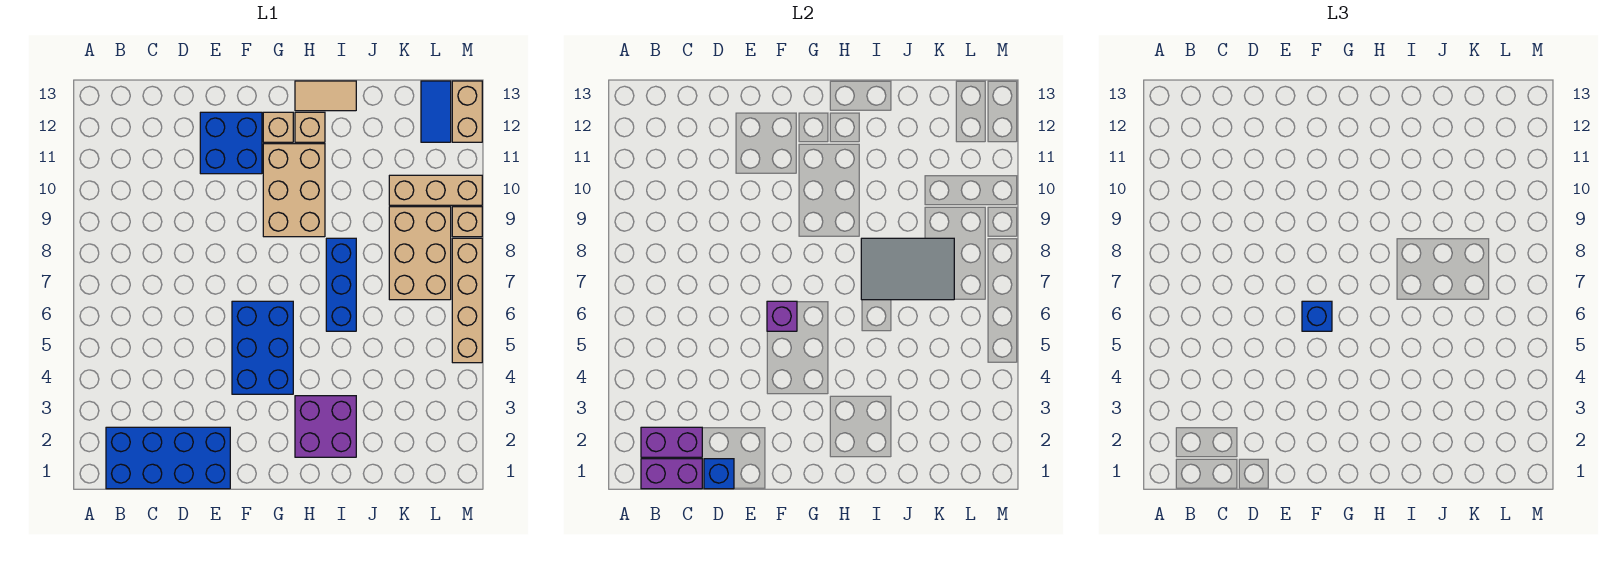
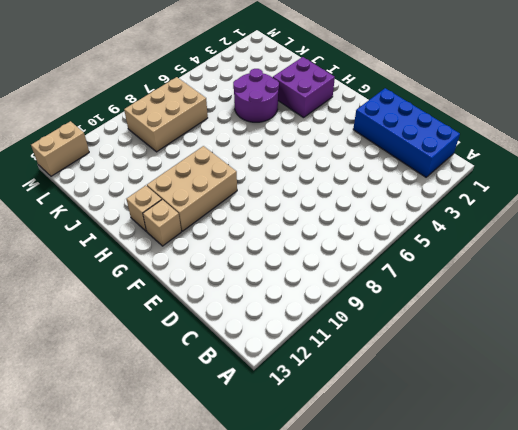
purple 2x2 round brick [233,69,279,122] -> none
none -> blue 2x2 brick [200,112,262,174]
none -> blue 2x3 brick [232,301,293,394]
none -> tan 1x2 tile [295,81,356,111]

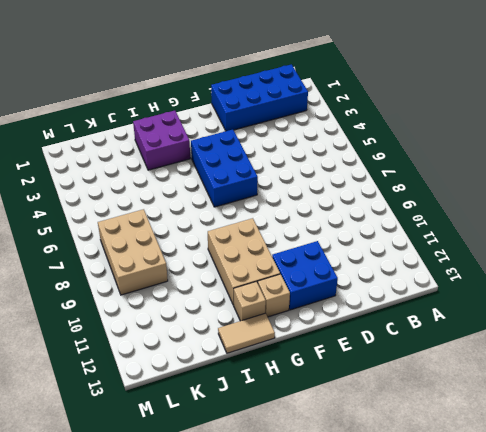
none -> blue 1x3 brick [326,238,356,331]
none -> tan 1x3 brick [389,175,482,205]
none -> blue 1x2 tile [421,81,451,142]

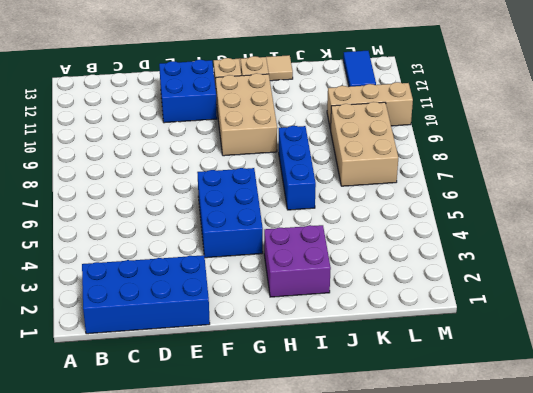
none -> tan 1x4 brick [452,238,482,363]
none -> tan 1x1 brick [452,207,482,237]
none -> tan 1x2 brick [452,81,482,142]

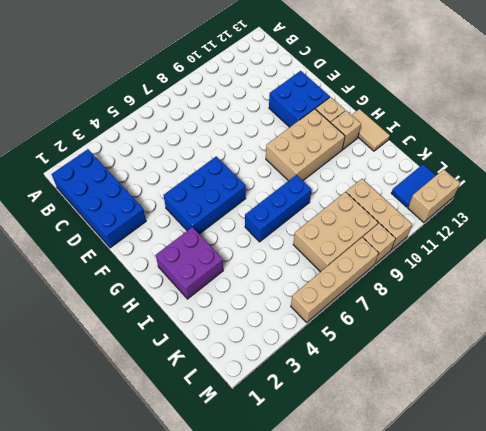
none -> purple 1x2 brick [641,459,702,489]
none -> purple 1x2 brick [641,427,702,457]
none -> blue 1x1 brick [704,459,734,489]

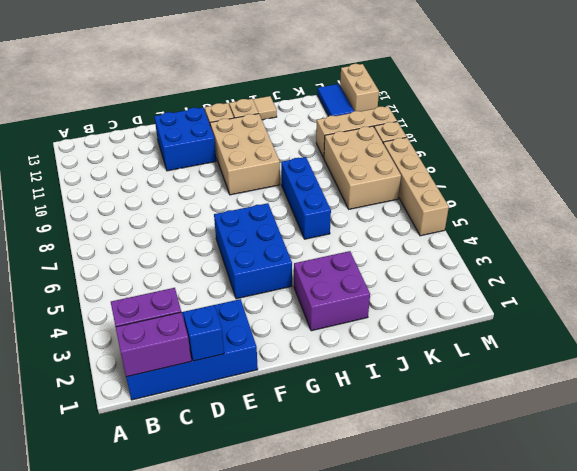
none -> purple 1x1 brick [767,301,797,331]
none -> grey 2x3 tile [861,238,954,300]
none -> blue 1x1 brick [1302,301,1332,331]

